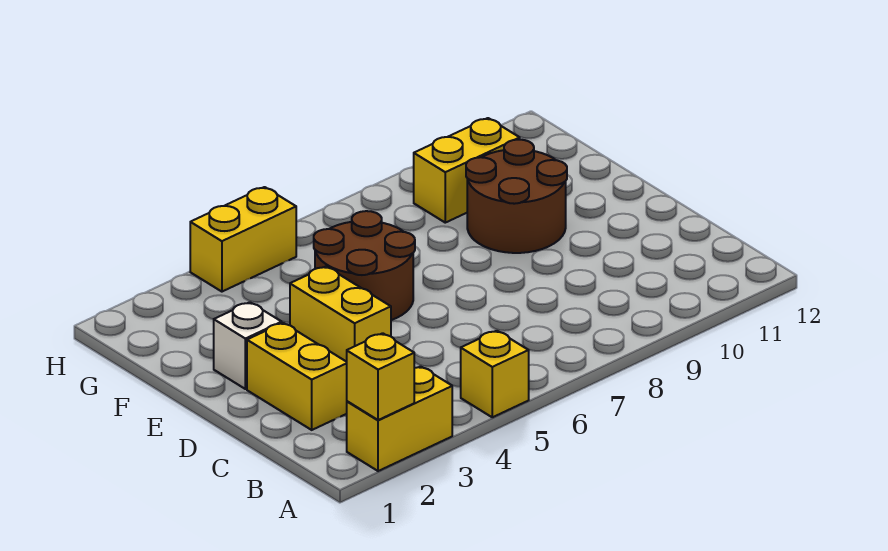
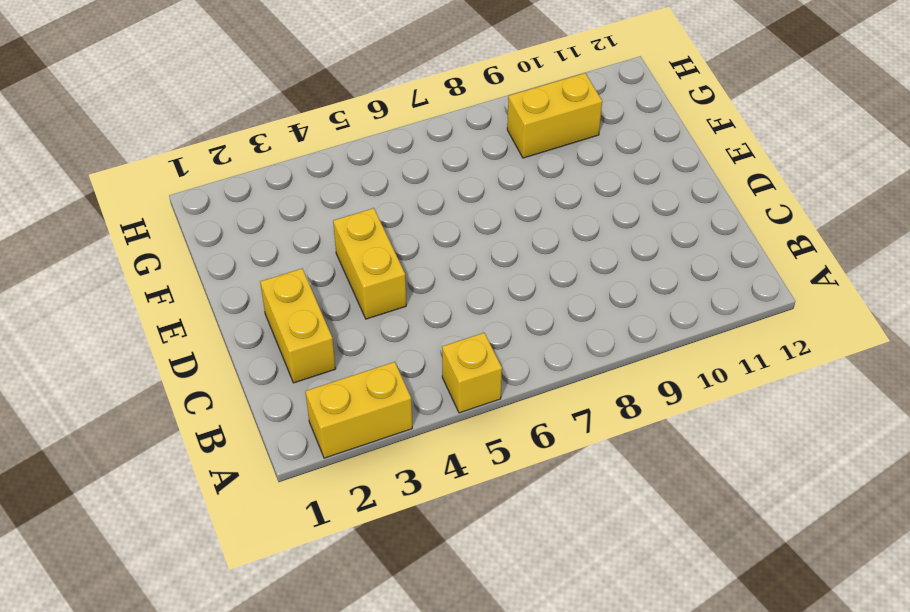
none -> white 1x1 brick [214,302,282,389]
none -> brown 2x2 round brick [314,211,415,320]

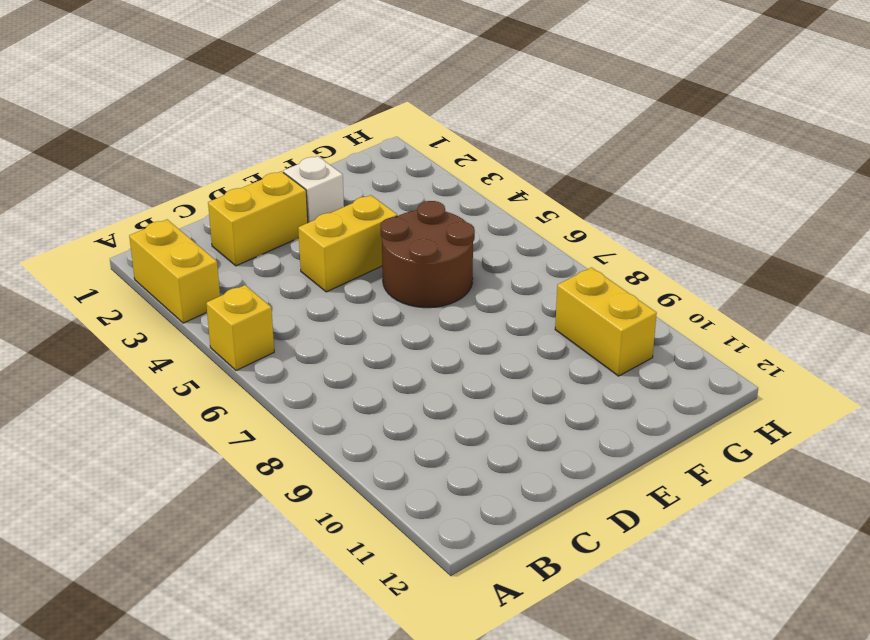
none -> brown 2x2 round brick [466,140,567,253]
none -> yellow 1x2 brick [190,187,296,292]

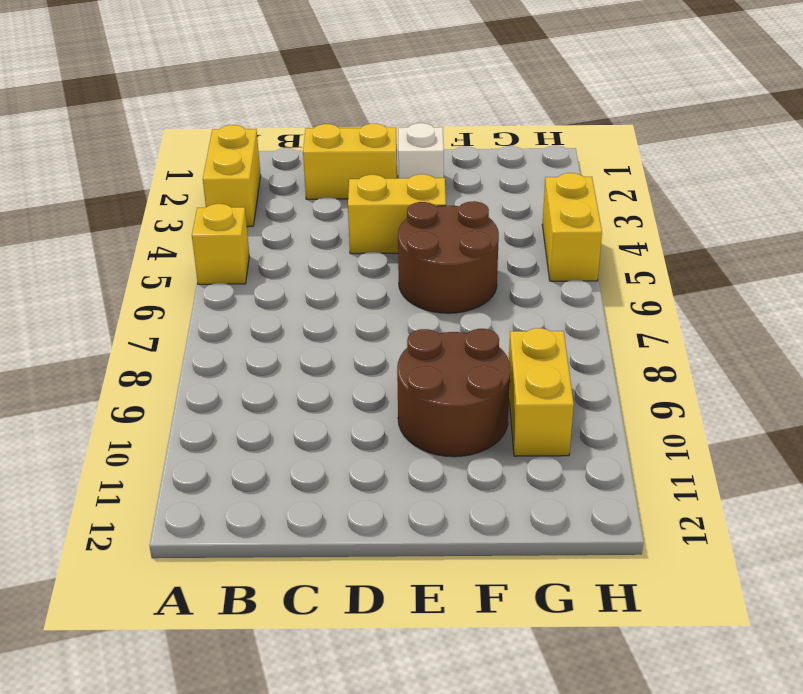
none -> yellow 1x1 brick [347,333,414,420]

